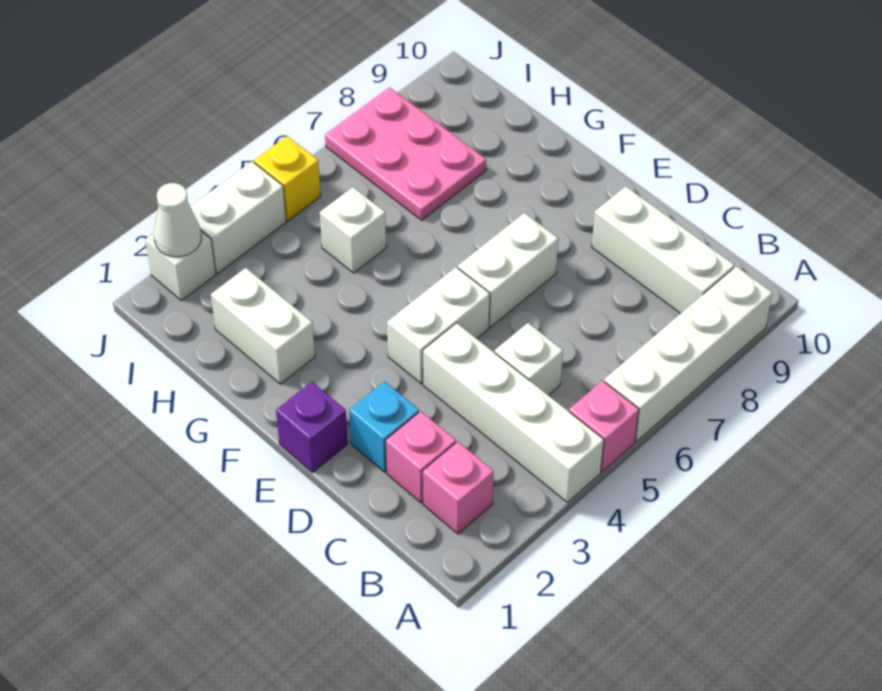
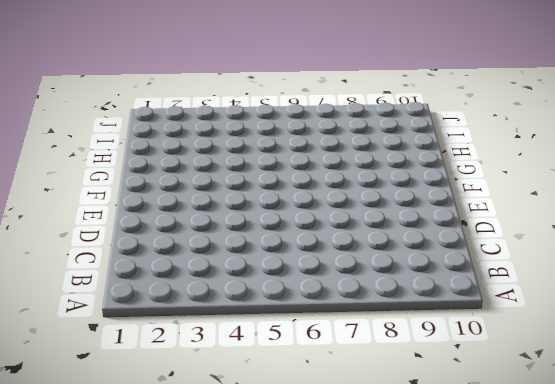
none -> white 1x4 brick [423,323,604,502]
none -> pink 1x1 brick [569,381,639,472]
none -> white 1x4 brick [604,266,772,441]

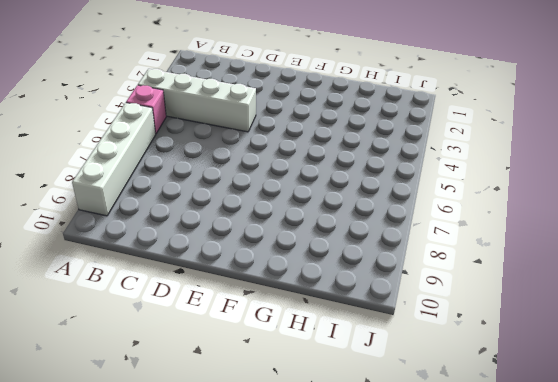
none -> pink 1x1 brick [422,441,494,534]
none -> white 1x3 brick [592,186,734,314]
none -> pink 1x1 brick [386,411,456,503]

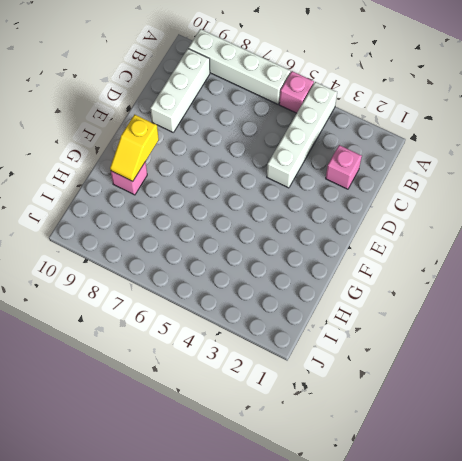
yellow 1x2 slope [110,114,159,181] -> none
pink 1x1 brick [111,162,147,195] -> pink 1x1 brick moved to [422,441,494,534]
none -> white 1x1 brick [495,323,563,395]
none -> cyan 1x1 brick [349,381,419,472]
none -> purple 1x1 brick [276,382,348,473]

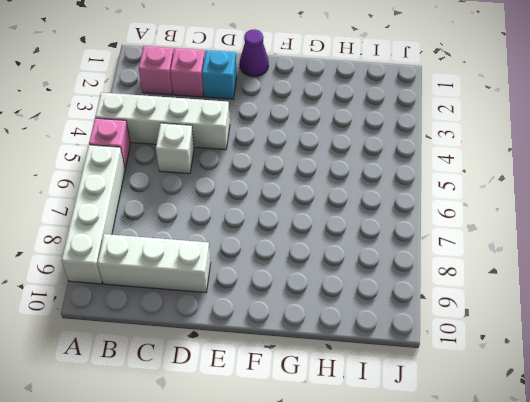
purple 1x1 cone [240,29,269,77] -> purple 1x1 brick [276,382,348,473]
none -> white 1x2 brick [387,267,490,384]
none -> white 1x2 brick [458,213,558,327]
none -> white 1x2 brick [211,268,315,384]

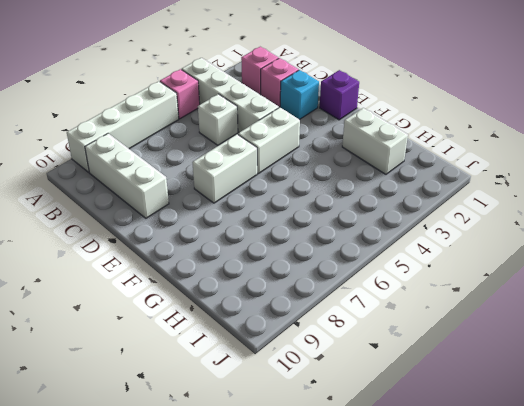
none -> white 1x1 brick [320,187,386,273]
none -> pink 2x3 plate [325,87,486,220]
none -> white 1x1 brick [145,231,216,300]

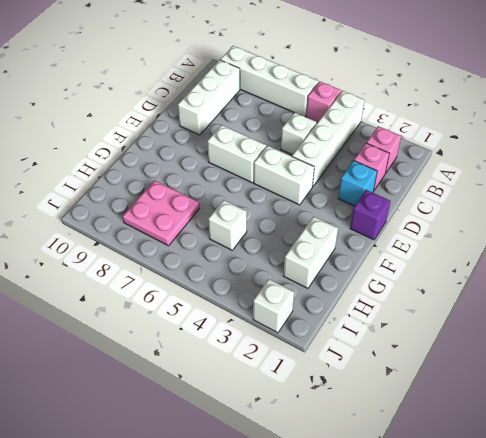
pink 2x2 plate [123,180,199,246] -> pink 2x3 plate [325,87,486,220]
none -> white 1x2 brick [190,162,286,273]
none -> yellow 1x1 brick [254,136,321,221]
none -> white 1x1 cone [154,183,201,257]

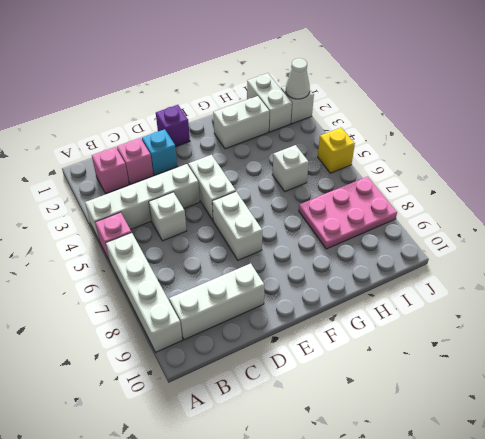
white 1x2 brick [247,73,292,132] -> white 1x2 brick moved to [190,162,286,273]

